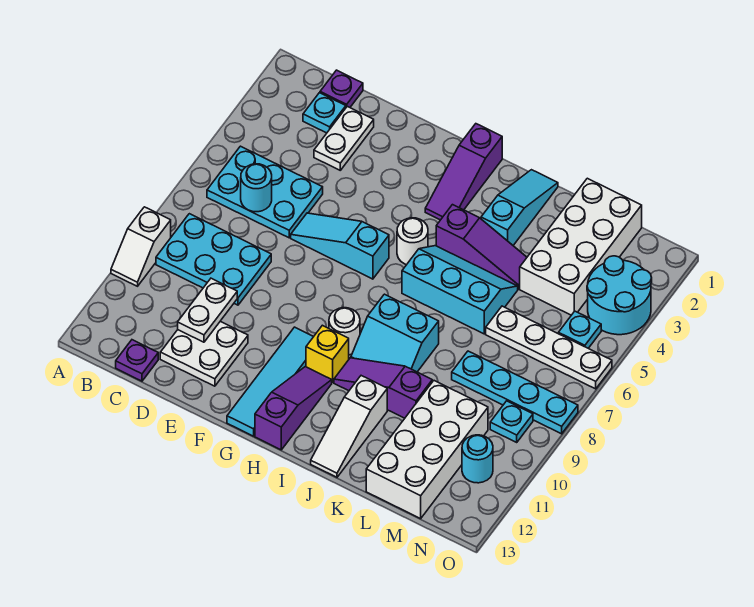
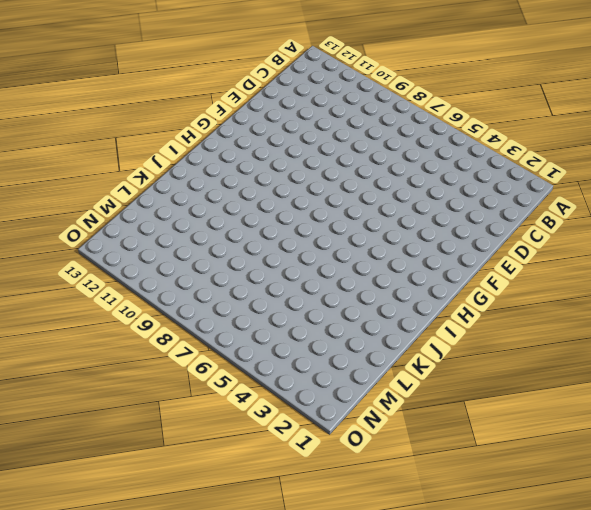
none -> white 1x2 slope [111,207,171,286]
none -> cyan 2x3 plate [207,146,323,238]
none -> cyan 2x3 plate [156,214,271,305]
none -> purple 1x1 plate [320,70,363,107]

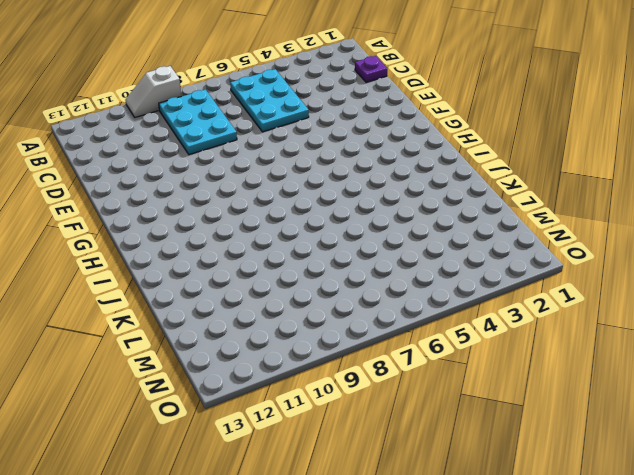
none -> cyan 1x1 plate [303,93,346,133]
none -> purple 1x1 plate [116,340,158,381]
none -> white 1x2 plate [314,106,374,170]
none -> white 2x2 plate [160,322,248,386]

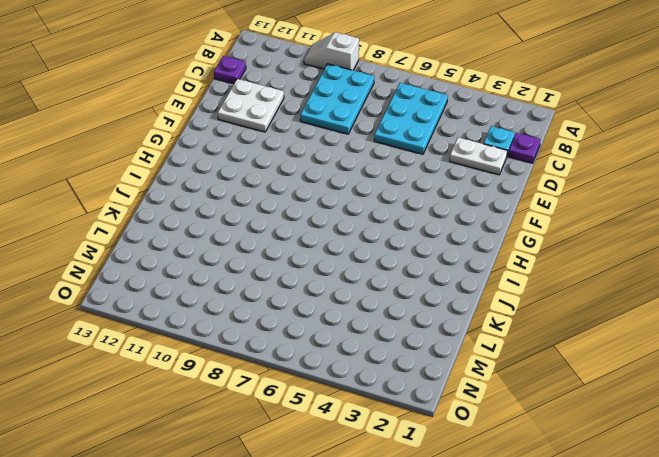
none -> cyan 1x3 slope [291,213,389,279]
none -> cyan 1x4 tile [227,327,314,436]
none -> purple 1x3 slope [425,124,502,220]
none -> white 1x1 round brick [397,218,428,265]

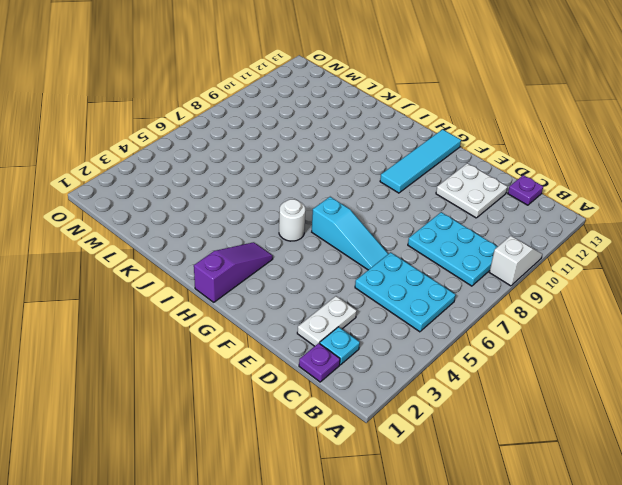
none -> white 1x1 round brick [329,308,360,355]
none -> yellow 1x1 brick [306,325,349,383]
none -> purple 1x3 slope [255,367,332,450]
none -> purple 1x3 slope [436,205,527,289]

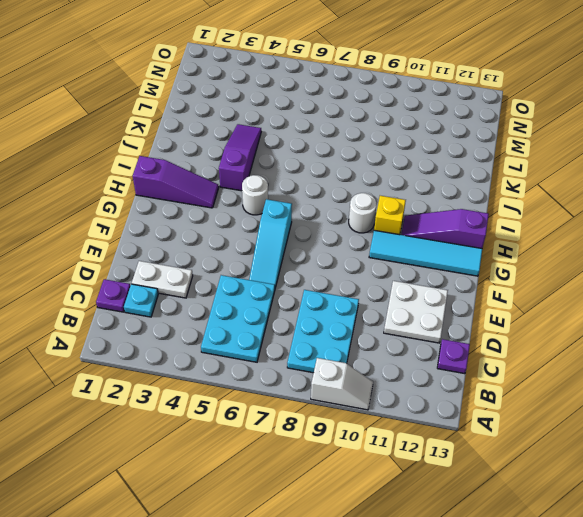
none -> cyan 2x3 slope [402,246,518,334]
none -> cyan 2x2 slope [351,294,439,372]
none -> purple 1x3 slope [334,358,432,418]
none -> cyan 1x3 slope [481,170,558,245]

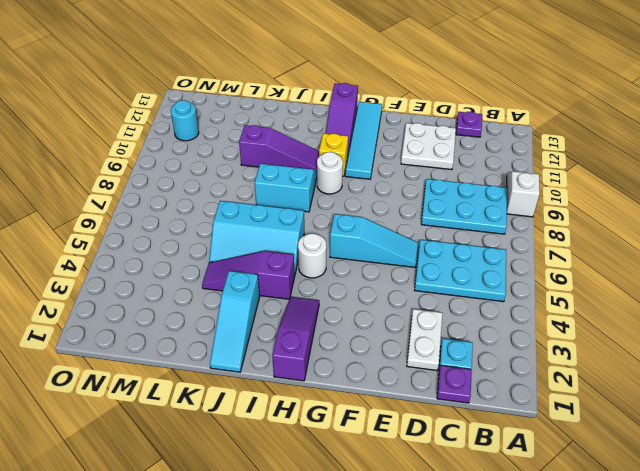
none -> white 1x3 slope [311,376,387,477]
none -> white 2x4 brick [520,178,642,315]
none -> white 1x4 plate [486,306,612,389]
none -> cyan 1x4 plate [452,351,578,434]

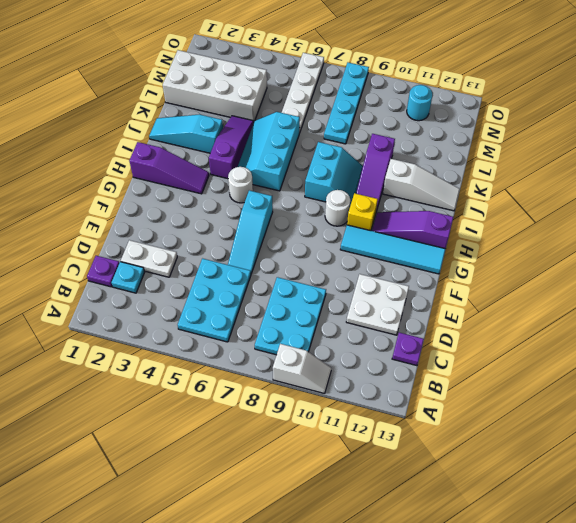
none -> white 2x4 brick [366,381,488,519]
none -> cyan 2x2 round brick [587,256,652,335]
none -> cyan 1x1 plate [558,311,601,348]
none -> cyan 1x1 plate [490,401,533,442]

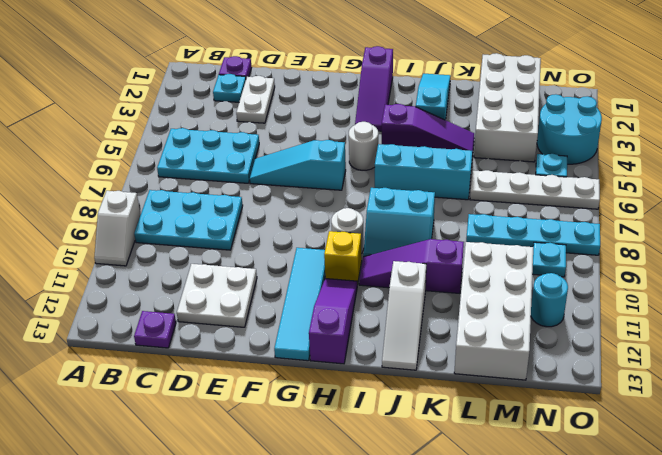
none -> cyan 1x1 round brick [241,164,272,212]
none -> white 1x2 plate [178,278,237,342]

